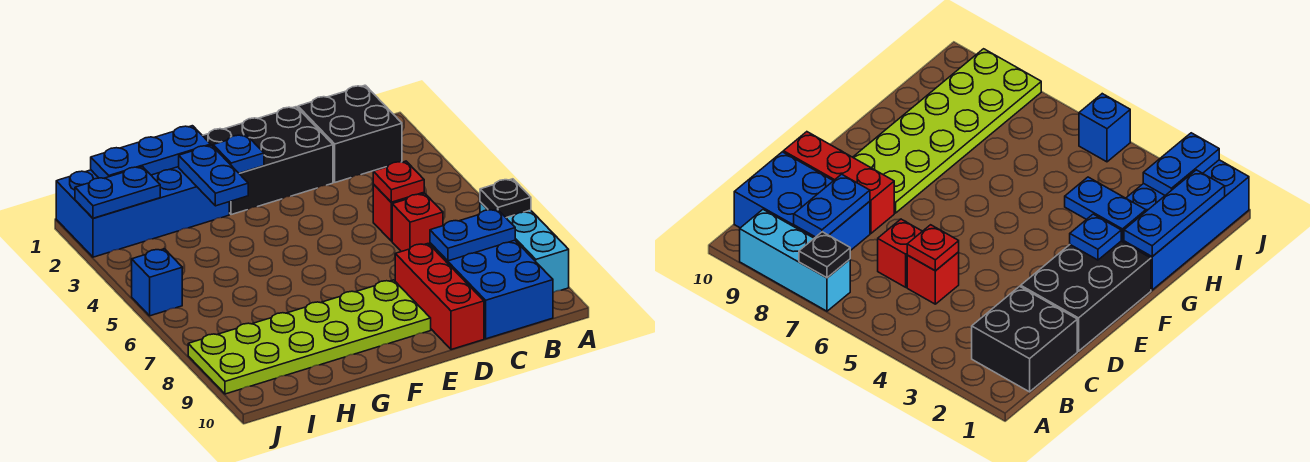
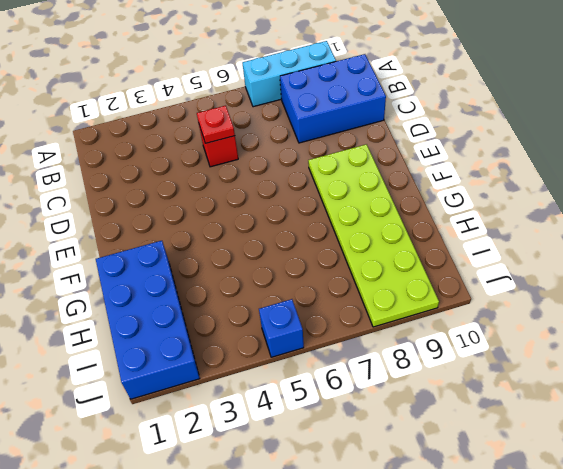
none -> black 2x2 brick [298,85,402,182]
none -> red 1x1 brick [392,194,443,252]
none -> black 2x3 brick [202,107,333,215]

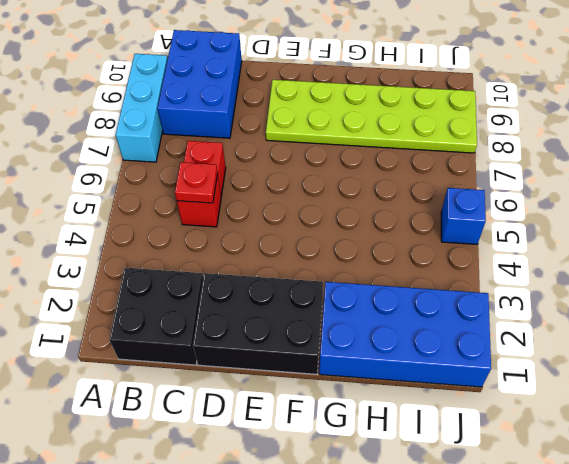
none -> red 1x3 brick [395,244,484,350]
none -> black 1x1 plate [480,179,531,218]
none -> blue 1x2 plate [430,209,515,261]

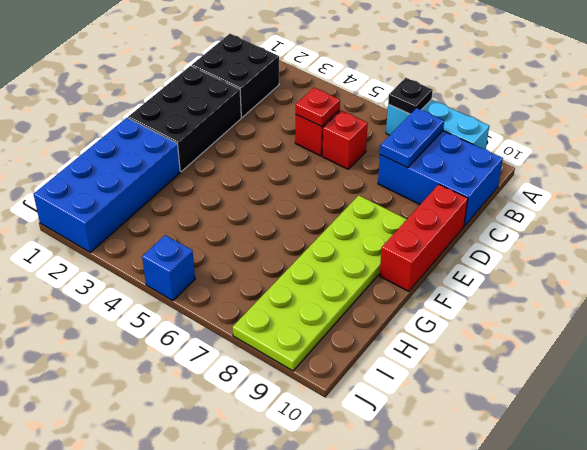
red 1x3 brick [380,184,468,291] -> red 1x3 brick turned to [395,244,484,350]
none -> blue 1x1 plate [213,135,264,173]
none -> blue 1x3 plate [91,126,211,178]
none -> blue 1x2 plate [179,145,248,206]

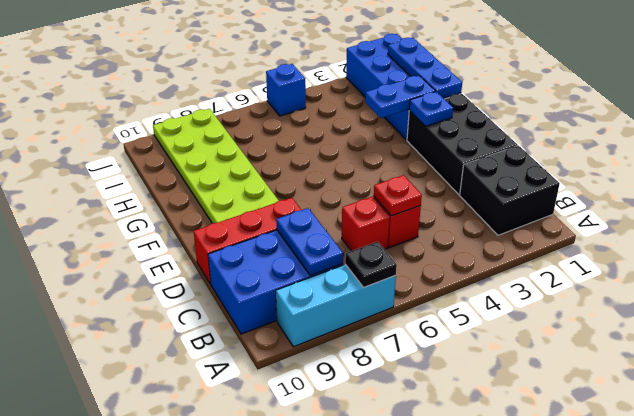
none -> blue 1x2 plate [75,167,160,218]

